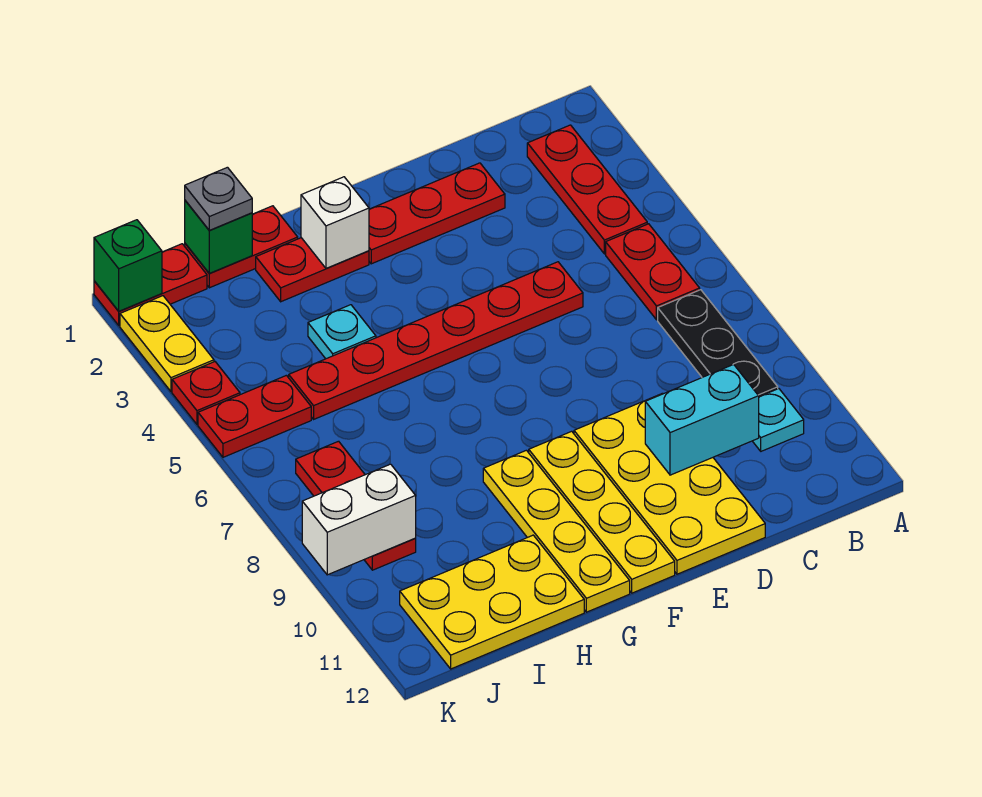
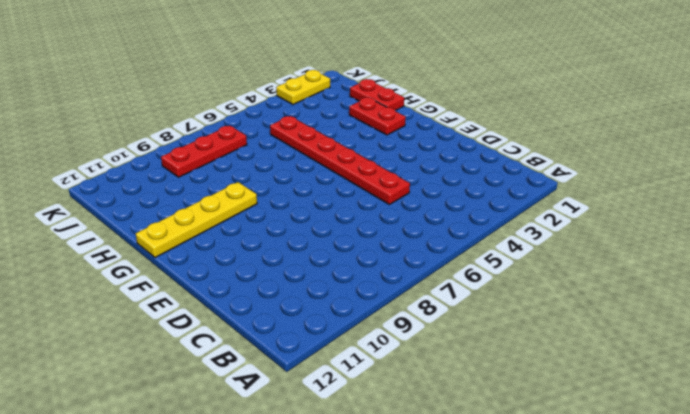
none -> red 1x3 plate [527,125,647,254]
none -> red 1x2 plate [606,224,700,320]
none -> black 1x3 plate [658,290,778,397]

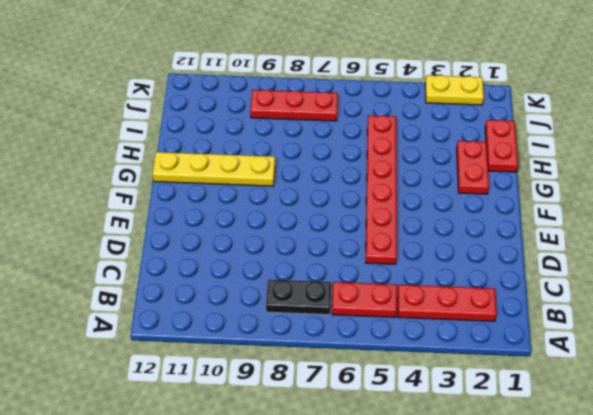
black 1x2 plate [266,279,331,315] -> black 1x3 plate [658,290,778,397]
none -> cyan 1x1 plate [753,389,804,451]
none -> red 1x3 plate [369,163,505,264]
none -> yellow 2x4 plate [574,394,765,574]

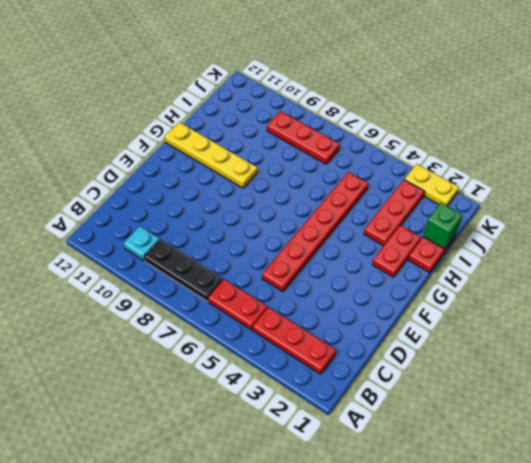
red 1x3 plate [364,180,424,246] -> red 1x3 plate moved to [369,163,505,264]
none -> yellow 2x4 plate [574,394,765,574]
none -> yellow 1x4 plate [529,431,675,593]
none -> cyan 1x1 plate [308,305,376,359]

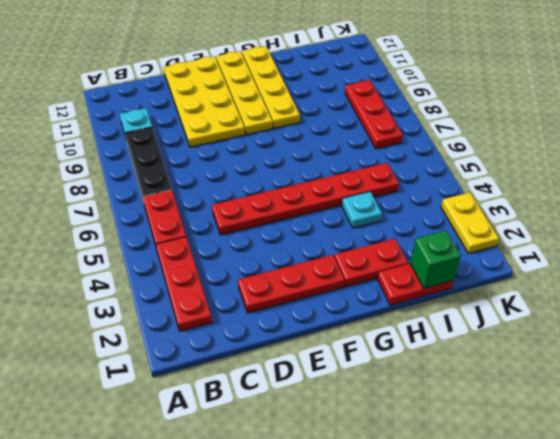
none -> yellow 2x3 plate [400,535,584,669]
none -> red 1x2 plate [94,244,207,326]
none -> red 1x2 plate [198,375,311,457]

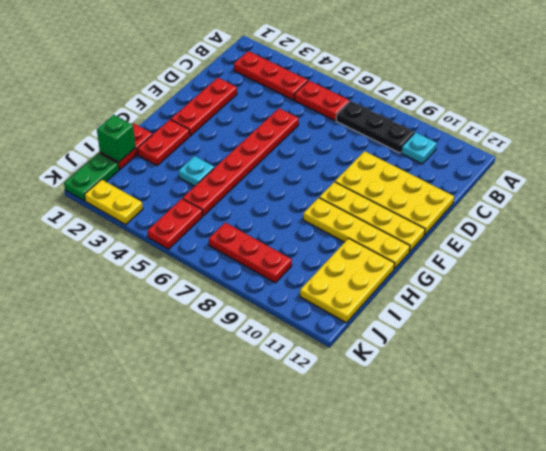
green 1x2 plate [64,153,119,201] -> red 1x2 plate [94,244,207,326]
none -> red 1x1 plate [172,362,240,424]
none -> cyan 1x2 brick [645,364,759,475]
none -> white 1x1 brick [301,177,369,269]

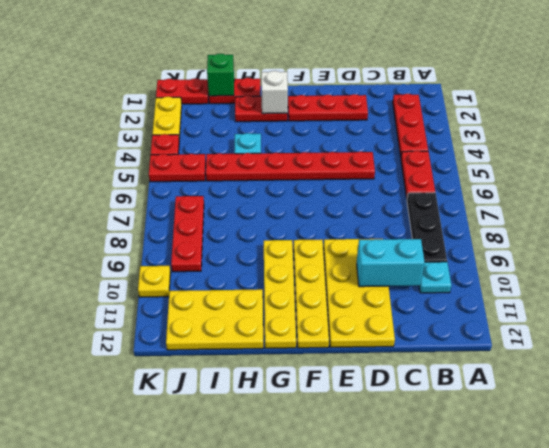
yellow 1x1 plate [138,266,171,297] -> none
none -> white 1x2 brick [302,464,416,575]
none -> green 1x1 brick [94,220,162,311]
none -> grey 1x1 plate [185,167,252,230]

